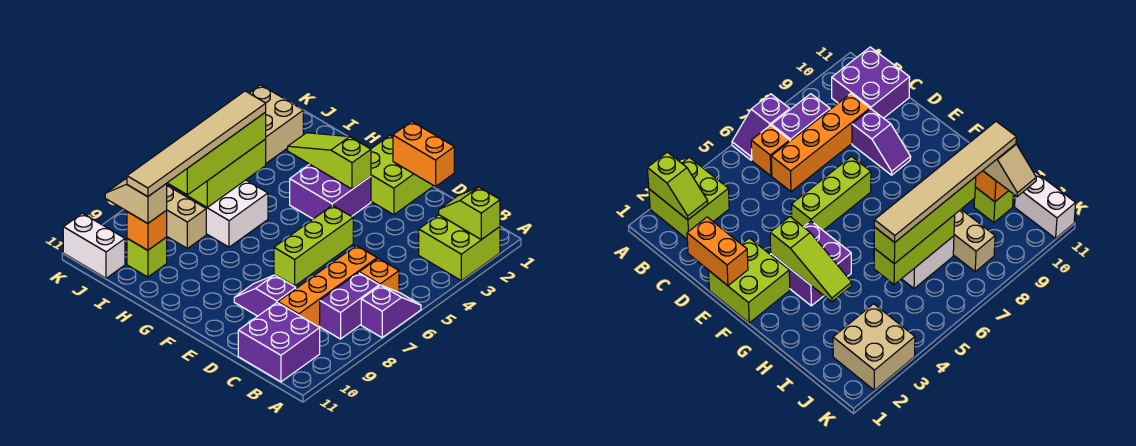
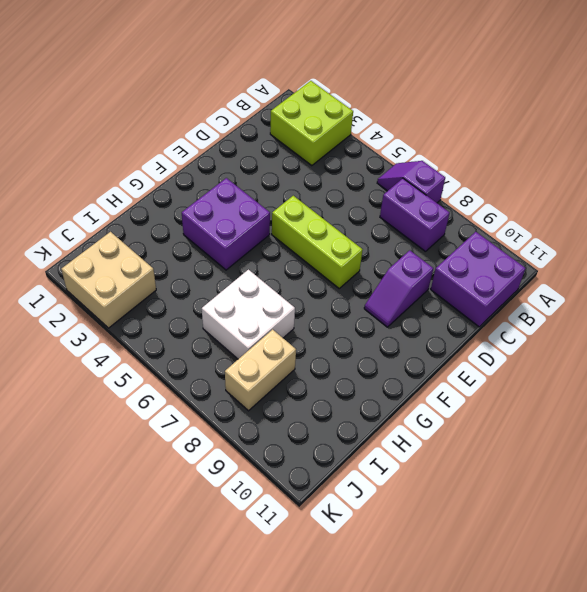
none -> orange 1x1 brick [359,258,399,292]
none -> orange 1x4 brick [278,245,377,326]
none -> lime 2x2 brick [371,135,433,215]

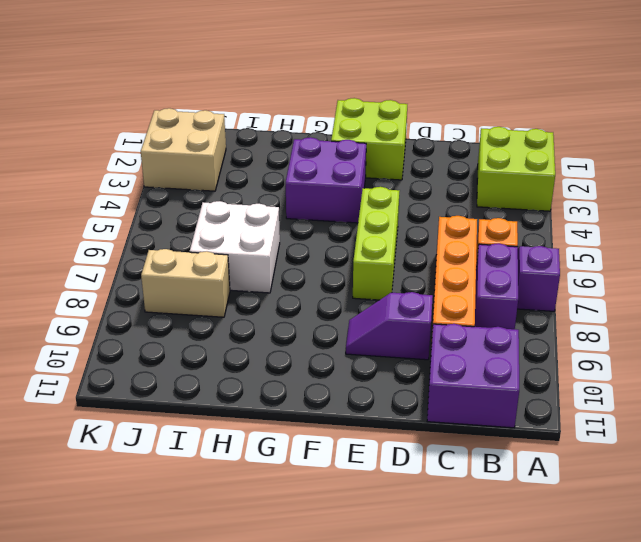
none -> lime 1x1 brick [127,237,167,277]
none -> white 1x2 brick [63,213,125,278]
none -> lime 1x2 slope [439,187,500,240]

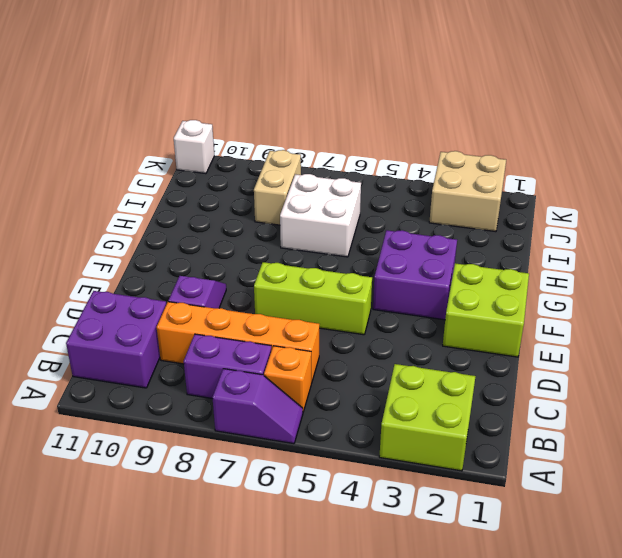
white 1x1 brick [174,120,214,174] -> white 1x2 brick [63,213,125,278]
none -> lime 1x1 brick [127,237,167,277]
none -> lime 1x2 slope [439,187,500,240]
none -> orange 1x2 brick [393,121,454,187]

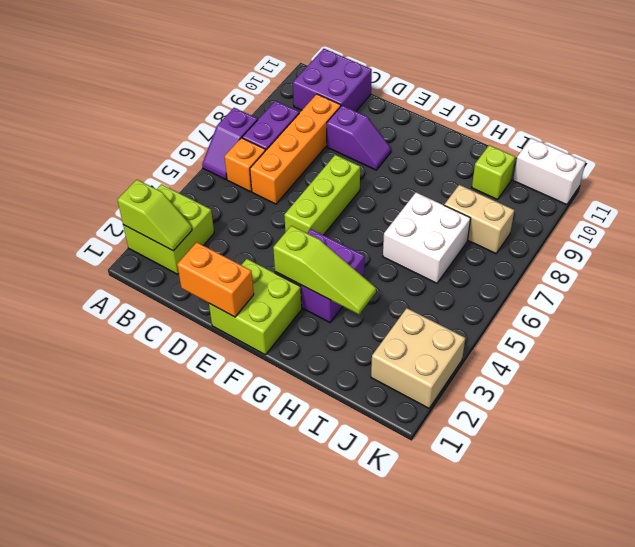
none -> lime 1x3 brick [187,139,266,207]
none -> orange 1x1 brick [127,210,167,250]
none -> lime 1x4 brick [168,112,266,195]

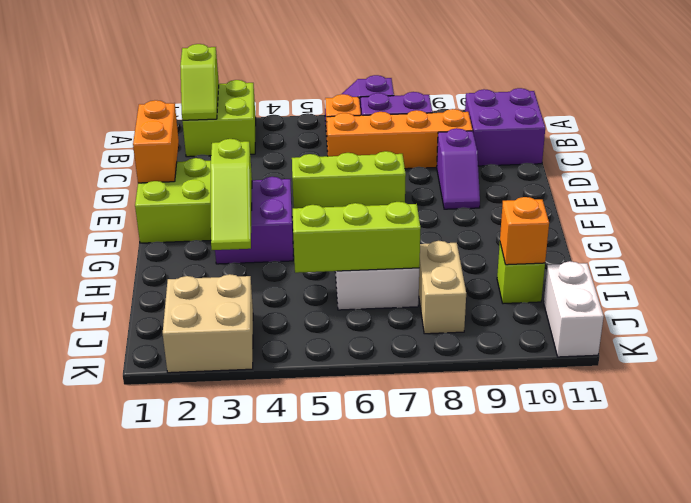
none -> lime 1x4 brick [168,112,266,195]
none -> tan 1x2 slope [105,179,167,224]
none -> tan 1x6 tile [127,91,266,197]

